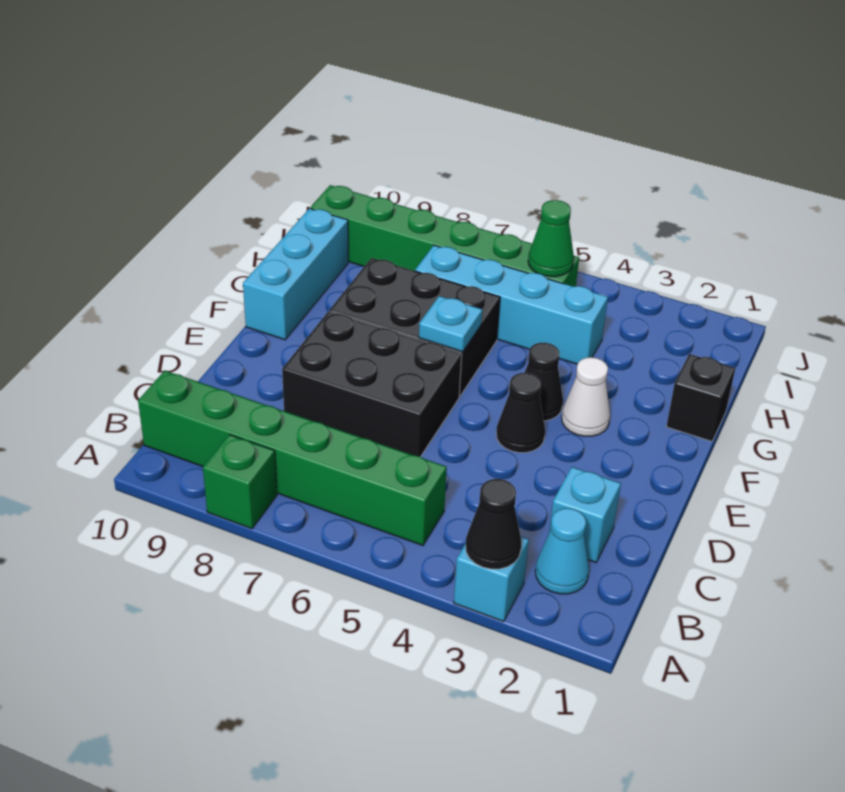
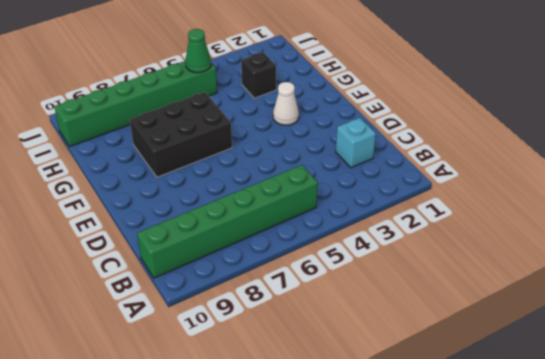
black 1x1 brick [241,52,276,98] -> black 1x1 brick moved to [666,354,735,441]
none -> cyan 1x1 brick [454,537,529,622]
none -> green 1x1 brick [203,434,277,529]
none -> cyan 1x1 cone [535,508,589,594]

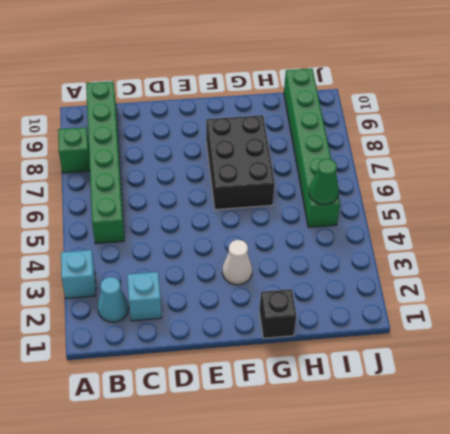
none -> black 2x3 brick [282,312,462,457]
none -> black 1x1 cone [496,373,545,453]
none -> black 1x1 cone [525,343,563,421]

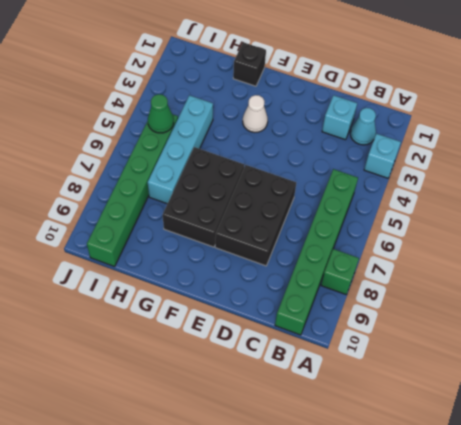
none -> black 1x1 cone [496,373,545,453]
none -> black 1x1 cone [525,343,563,421]
none -> cyan 1x3 brick [243,208,348,340]

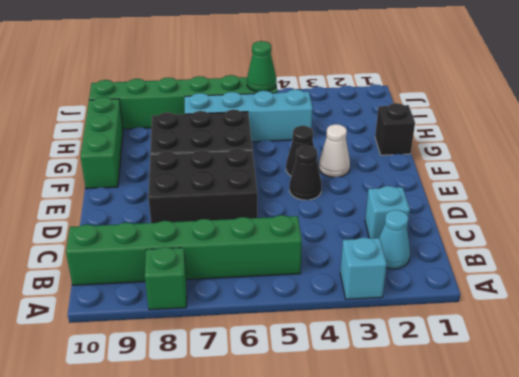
green 1x3 brick [80,97,123,189] -> cyan 1x3 brick [243,208,348,340]
none -> black 1x1 cone [466,479,521,569]
none -> cyan 1x1 plate [419,296,482,352]

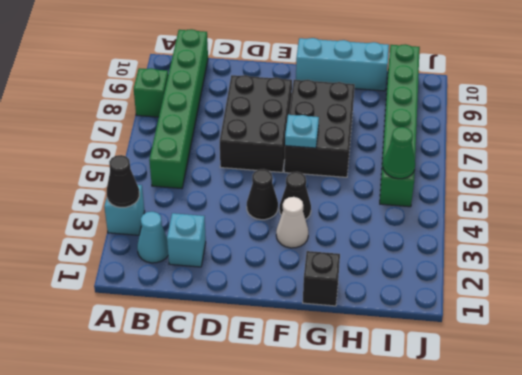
none -> cyan 1x4 brick [415,245,608,364]

